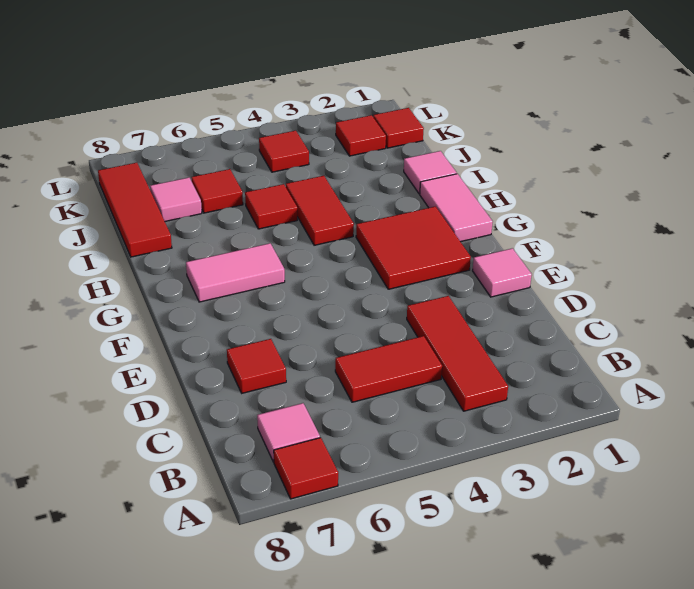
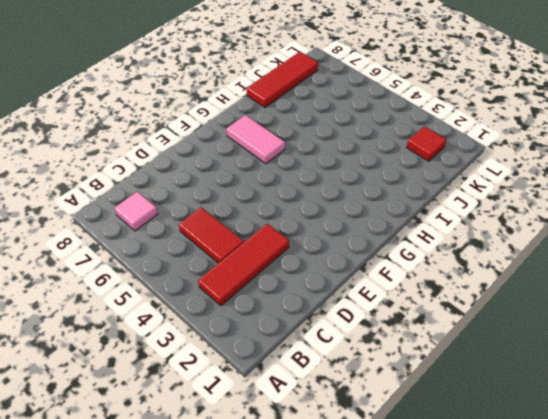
none -> red 1x1 tile [274,438,338,499]
none -> red 1x1 tile [227,339,286,393]
none -> pink 1x1 tile [473,248,532,297]

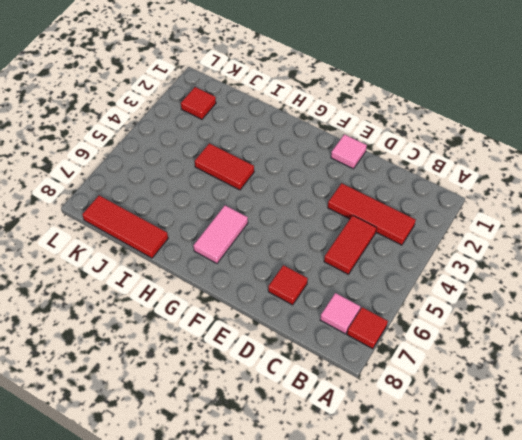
none -> red 2x2 tile [356,206,471,289]
none -> pink 1x2 tile [420,174,493,242]
none -> pink 1x1 tile [404,151,457,194]

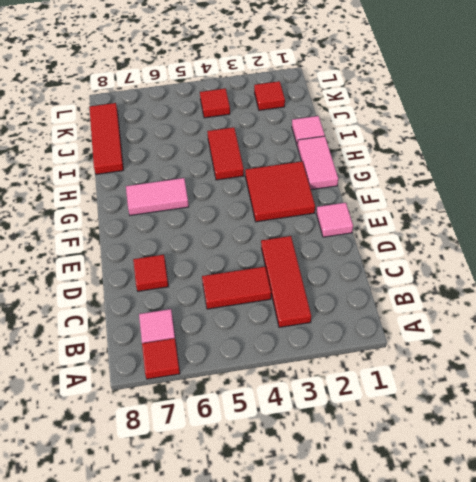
none -> red 1x1 tile [245,184,297,229]
none -> red 1x1 tile [191,169,243,213]
none -> pink 1x1 tile [150,178,202,221]

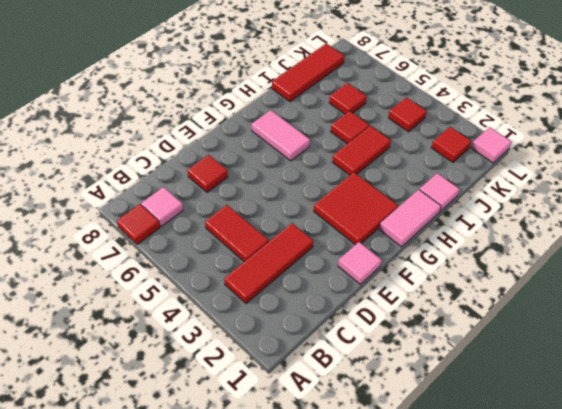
pink 1x1 tile [471,127,512,163] -> pink 1x1 tile moved to [150,178,202,221]
none -> red 1x1 tile [373,108,424,148]

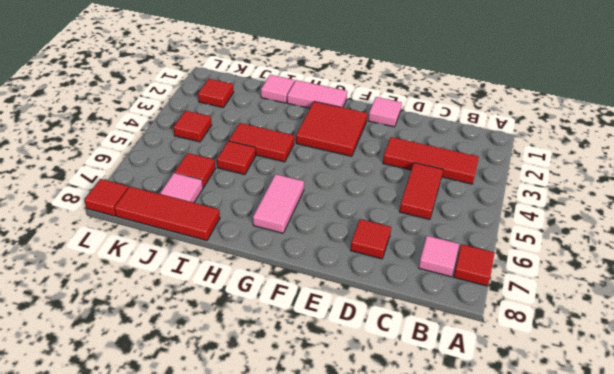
red 1x1 tile [84,179,128,216] -> red 1x1 tile moved to [373,108,424,148]

